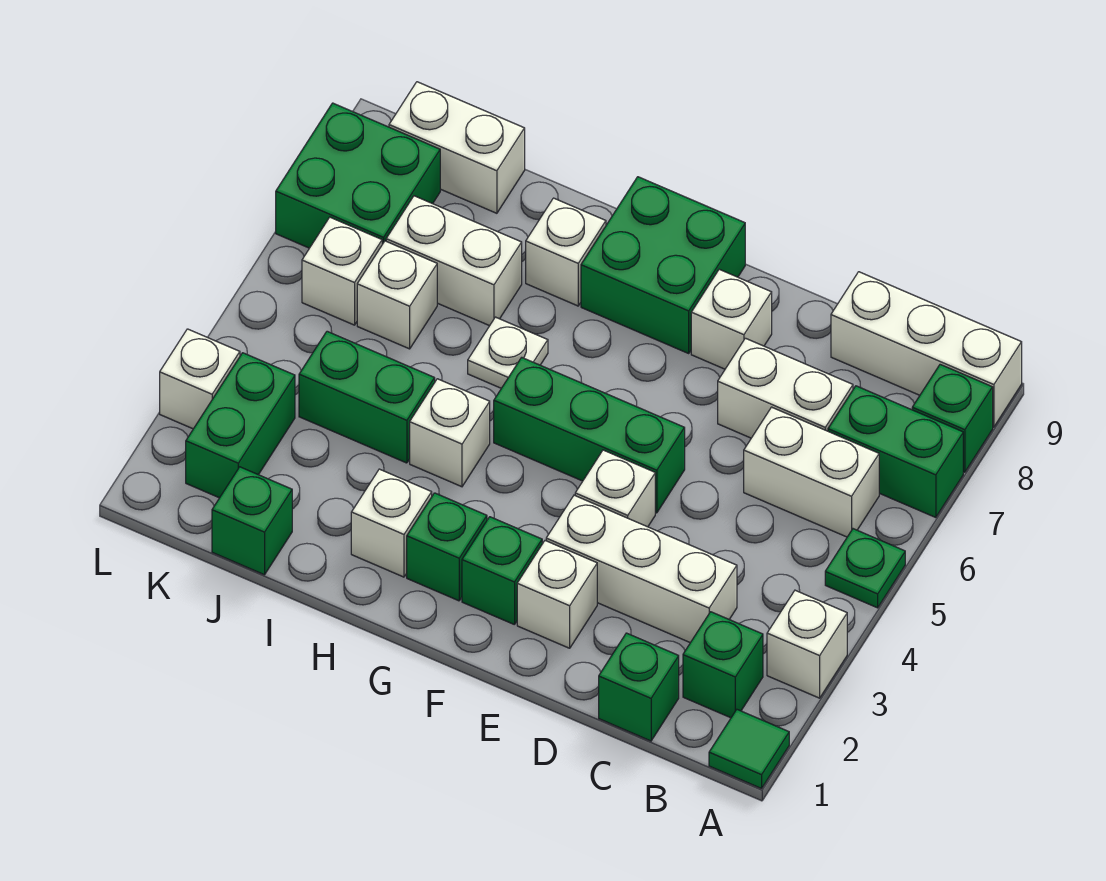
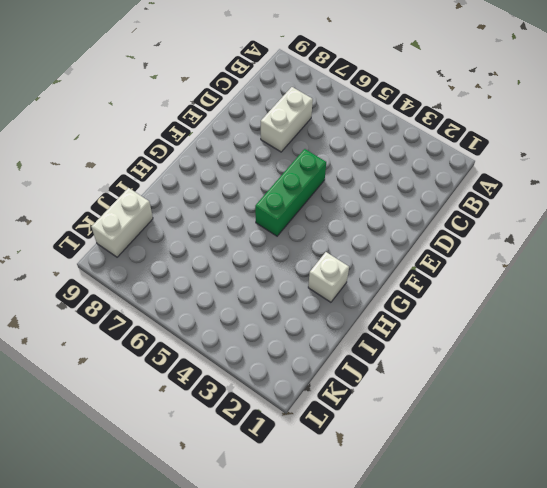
none -> green 1x1 tile [709,710,789,789]
none -> white 1x1 brick [767,590,847,698]
none -> green 1x1 plate [825,529,905,608]
none -> green 1x2 brick [828,386,963,518]

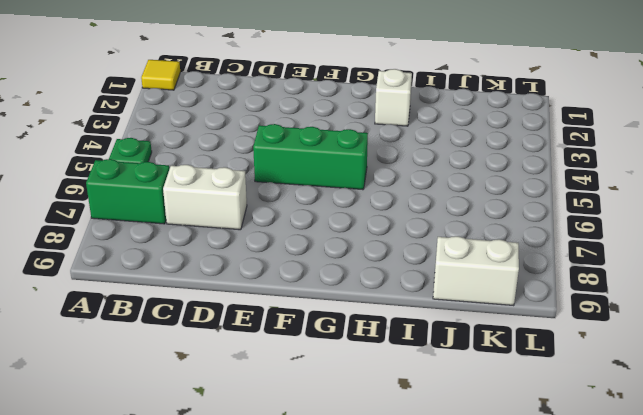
yellow 1x1 tile [141,60,180,90] -> green 1x1 tile [709,710,789,789]
none -> white 1x1 brick [767,590,847,698]
none -> green 1x1 brick [912,364,993,472]
none -> white 1x3 brick [831,272,1022,427]
none -> green 1x1 brick [683,612,763,718]

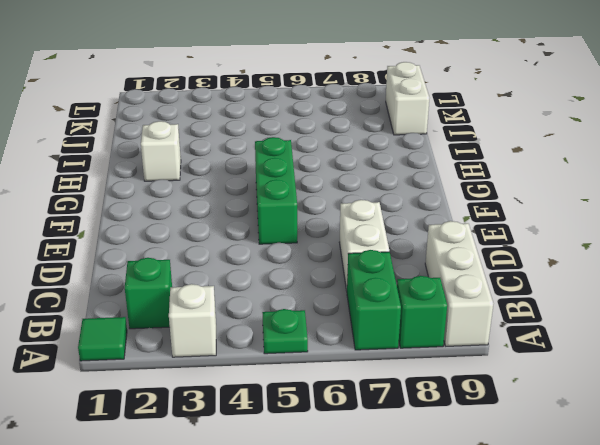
none -> white 1x2 brick [744,407,879,537]
none -> green 1x1 brick [599,633,679,741]
none -> white 1x3 brick [546,495,737,643]
none -> white 1x1 brick [517,541,597,648]

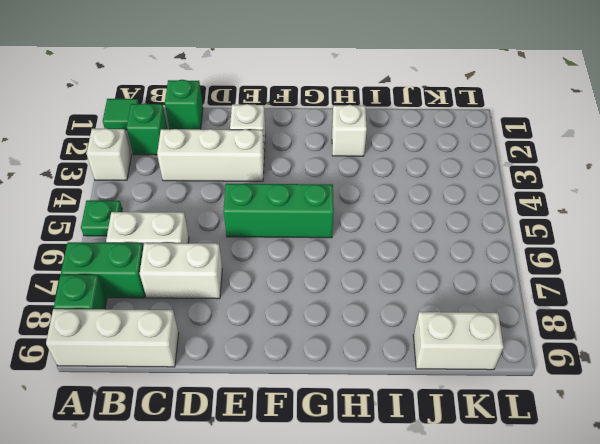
none -> white 1x1 brick [575,450,655,527]
none -> white 1x1 brick [691,269,772,369]
none -> green 1x1 brick [462,517,542,625]
none -> green 2x2 brick [581,177,745,353]

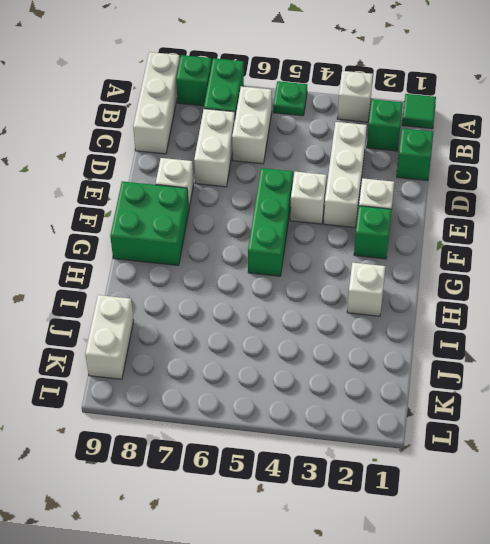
none -> green 1x1 brick [407,493,487,601]
none -> white 1x1 brick [410,379,490,487]
none -> white 1x1 plate [468,317,548,388]
none -> white 1x1 brick [526,198,606,306]

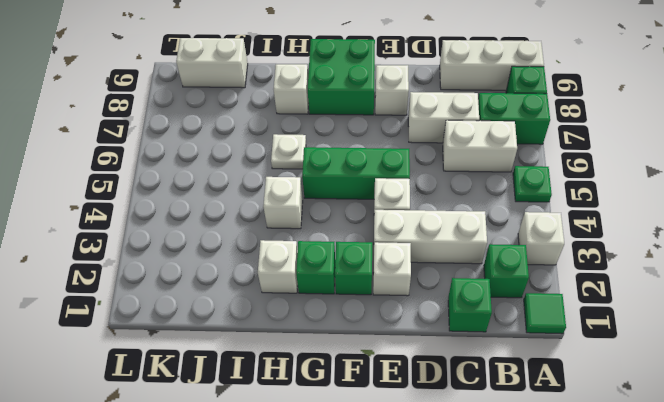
none -> green 1x2 brick [299,331,435,463]
none -> white 1x2 brick [386,196,522,326]
none -> green 1x1 brick [212,467,292,575]
none -> white 1x1 brick [357,241,437,349]

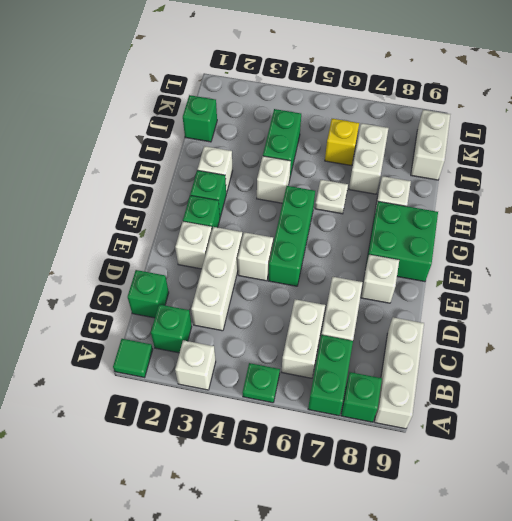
yellow 1x1 brick [325,119,359,166] -> white 1x1 brick [357,241,437,349]
none -> green 1x2 brick [186,353,295,498]
none -> white 1x1 brick [302,217,382,325]
none -> green 2x2 brick [276,103,440,248]
none -> white 1x1 brick [160,329,240,429]

